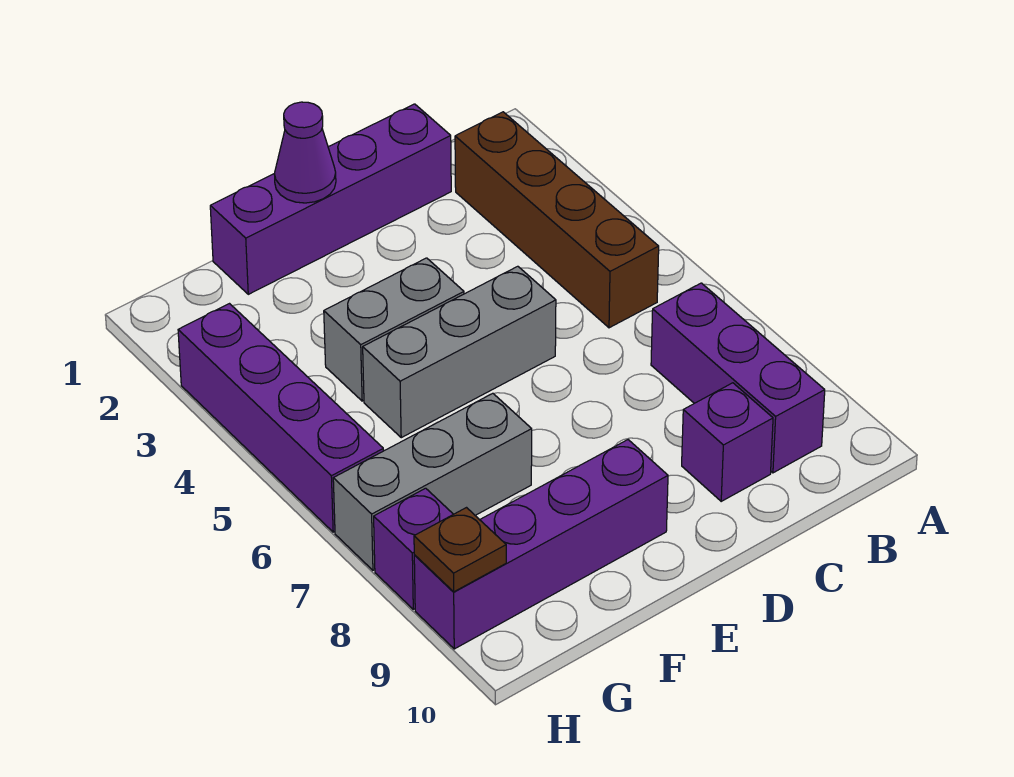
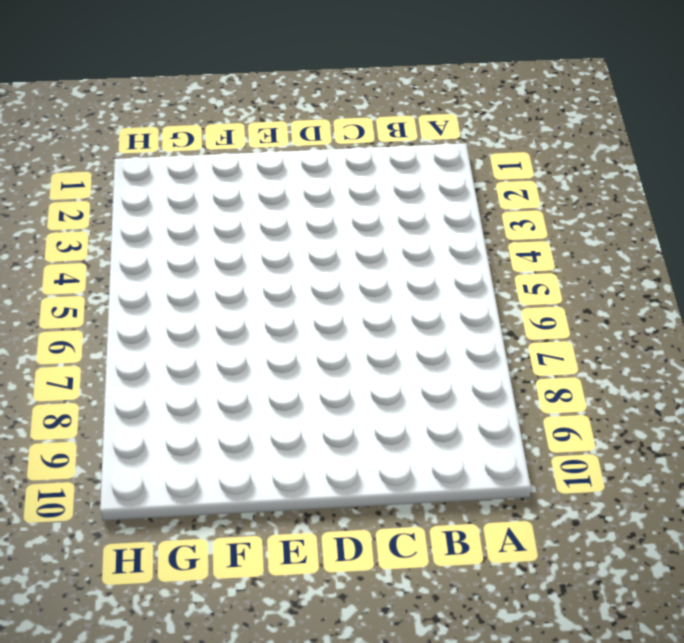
none -> brown 1x4 brick [455,112,659,328]
none -> purple 1x3 brick [651,283,825,473]
none -> purple 1x4 brick [210,104,451,294]

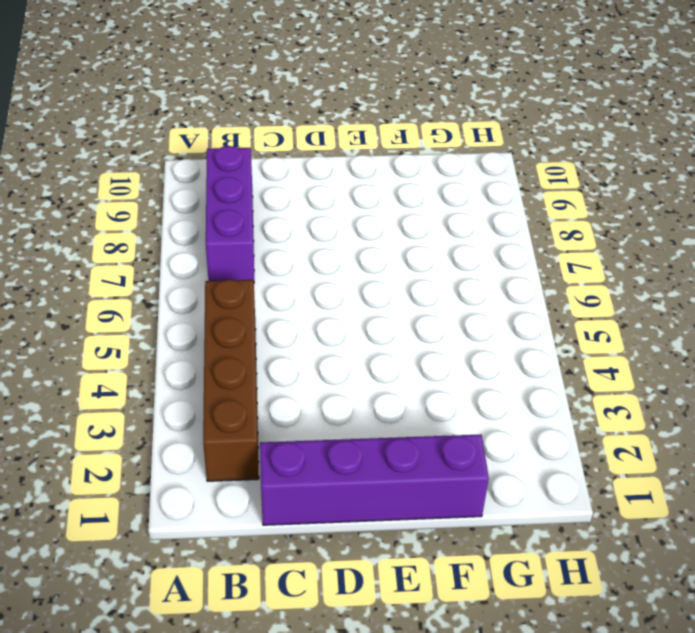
none -> purple 1x1 brick [682,383,773,501]
none -> grey 1x3 brick [363,266,556,438]
none -> grey 1x2 brick [324,258,464,401]

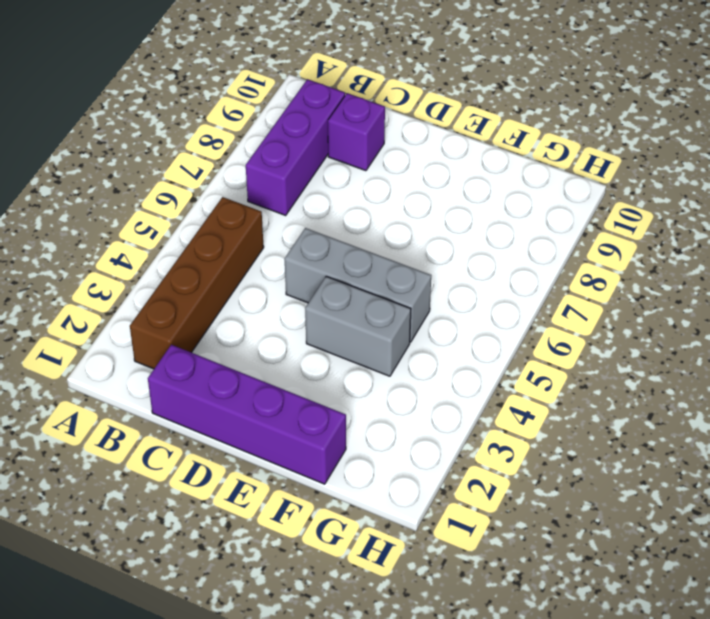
none -> purple 1x4 brick [414,440,668,649]
none -> grey 1x3 brick [333,393,532,570]
none -> purple 1x4 brick [178,304,384,532]

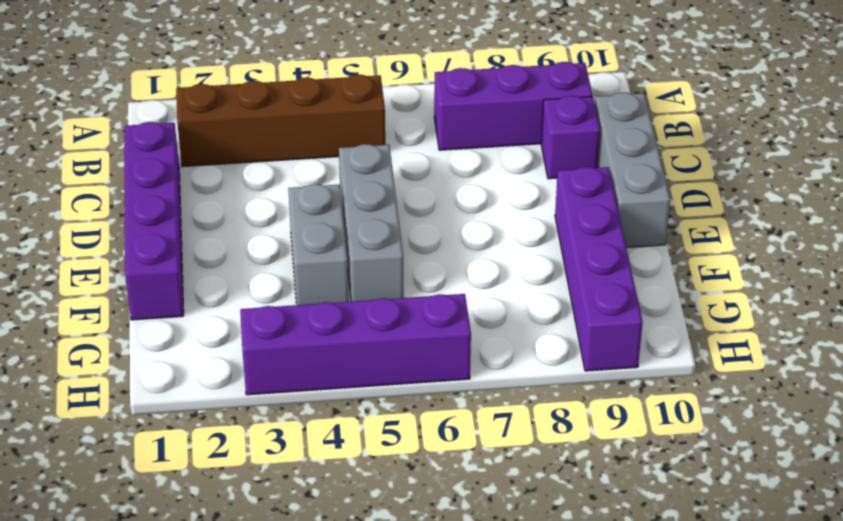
grey 1x3 brick [595,93,670,248] -> grey 1x3 brick moved to [333,393,532,570]
none -> purple 1x1 brick [374,488,453,609]
none -> purple 1x1 cone [274,102,336,203]
none -> brown 1x1 plate [414,508,506,592]

